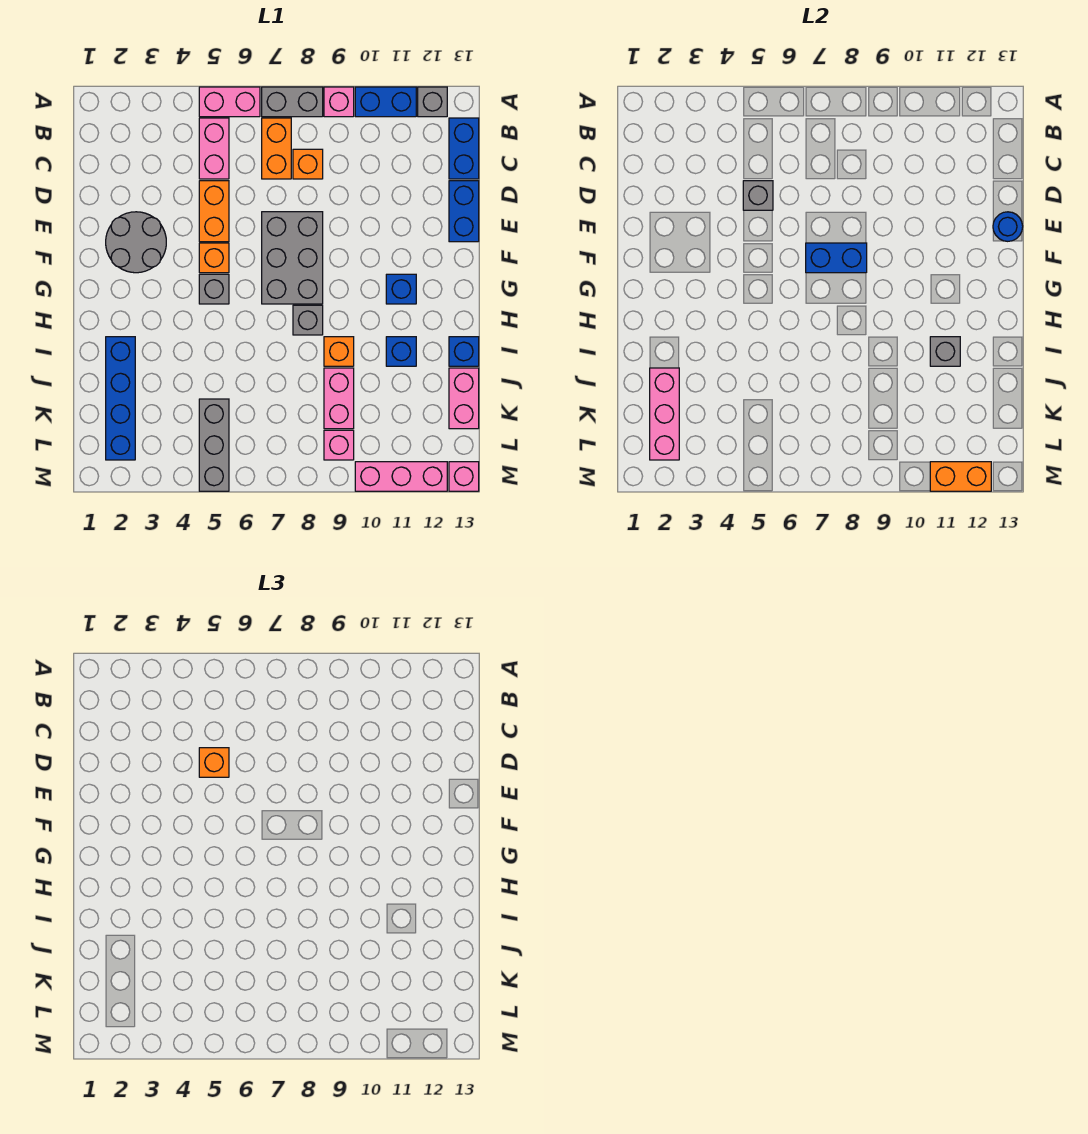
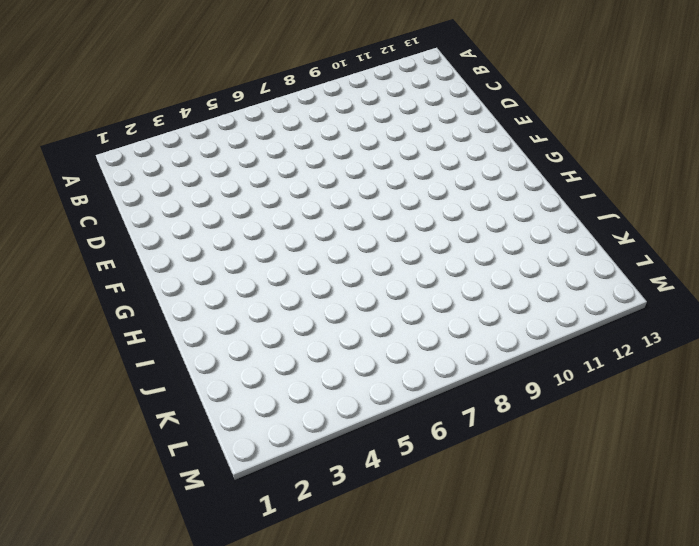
none -> pink 1x2 brick [199,87,260,117]
none -> grey 1x2 brick [262,87,323,117]
none -> pink 1x1 brick [324,87,354,117]
none -> blue 1x2 brick [355,87,416,117]

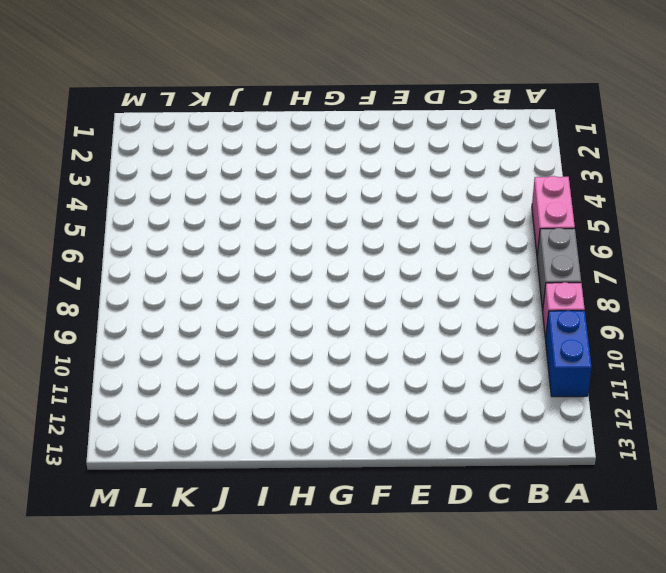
none -> grey 1x1 brick [418,87,447,117]
none -> pink 1x2 brick [199,118,229,179]
none -> orange 1x2 brick [262,118,291,179]
none -> blue 1x2 brick [449,118,479,179]

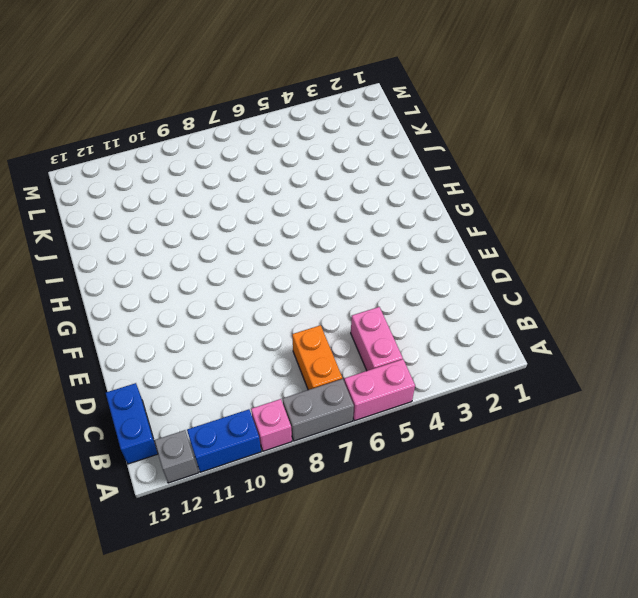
none -> orange 1x1 brick [293,149,323,179]
none -> orange 1x2 brick [199,181,229,242]
none -> blue 1x2 brick [449,181,479,242]
none -> grey 2x2 round brick [106,212,166,273]

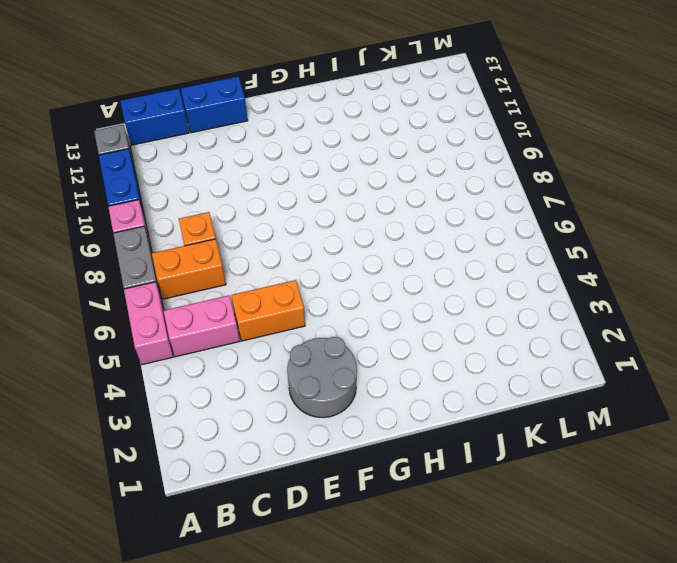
none -> grey 2x3 brick [262,212,323,304]
none -> orange 1x1 brick [199,243,229,273]
none -> grey 1x1 brick [199,274,229,304]
none -> blue 1x1 brick [386,274,416,304]

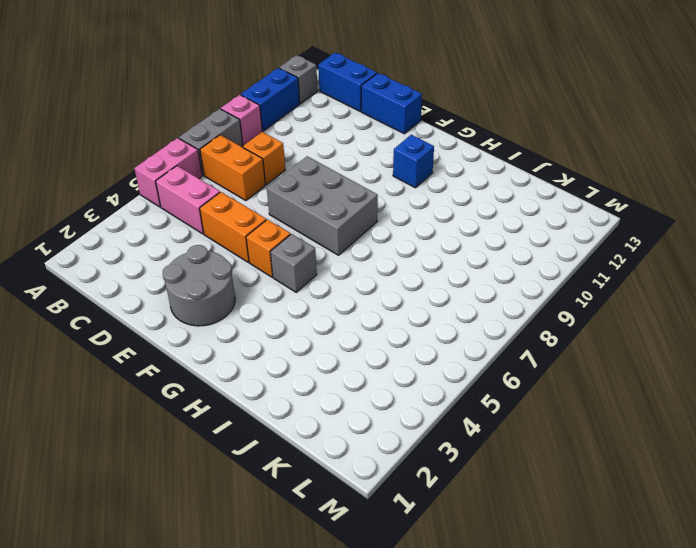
none -> grey 1x1 brick [293,305,323,335]
none -> blue 1x4 brick [106,337,135,460]
none -> orange 1x1 brick [324,337,354,366]
none -> blue 1x1 brick [386,337,416,366]

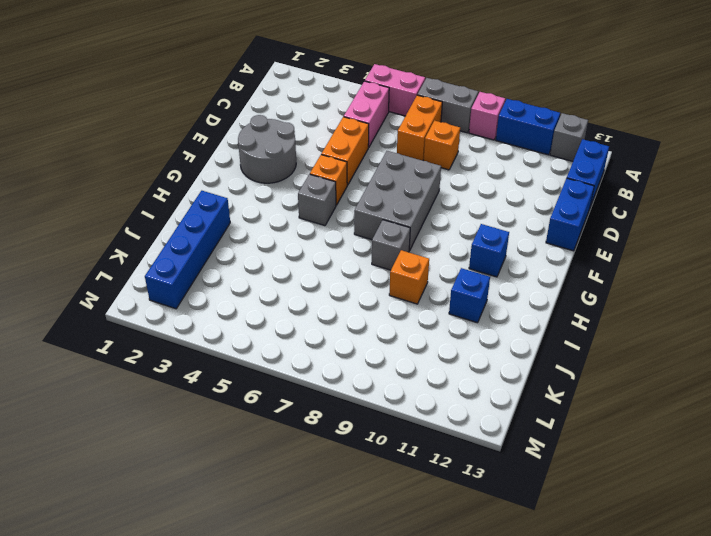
none -> blue 1x1 brick [449,337,479,366]
none -> pink 1x2 brick [324,368,354,429]
none -> pink 1x2 brick [449,368,479,429]
none -> grey 1x3 brick [199,399,229,491]

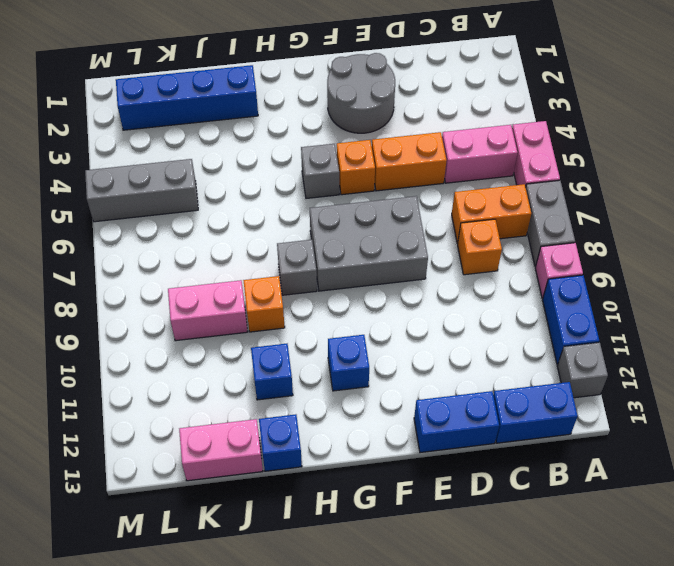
none -> pink 1x1 brick [324,430,354,460]
none -> pink 1x3 brick [355,462,447,491]
none -> pink 1x1 brick [449,462,479,491]
none -> grey 1x1 brick [743,181,773,210]

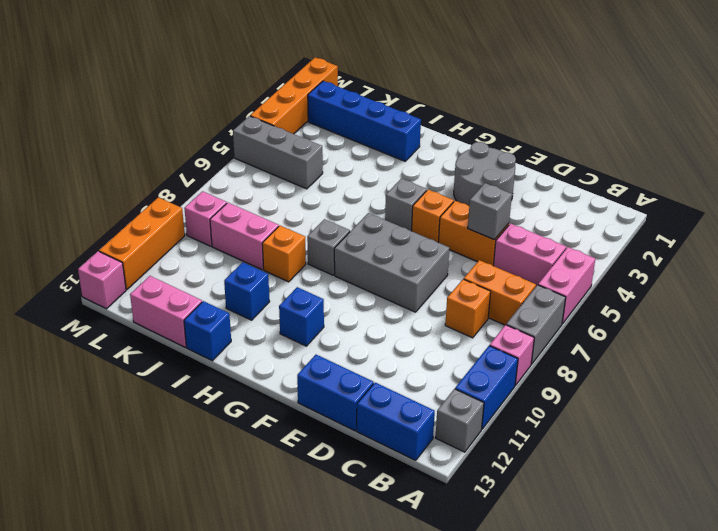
orange 1x4 brick [250,57,338,134] -> none
orange 1x3 brick [99,197,185,289] -> pink 1x3 brick [355,462,447,491]
none -> blue 1x1 round brick [993,212,1023,241]
none -> blue 1x2 brick [806,243,867,273]
none -> grey 1x1 brick [930,337,960,366]
none -> pink 1x3 brick [650,368,679,460]

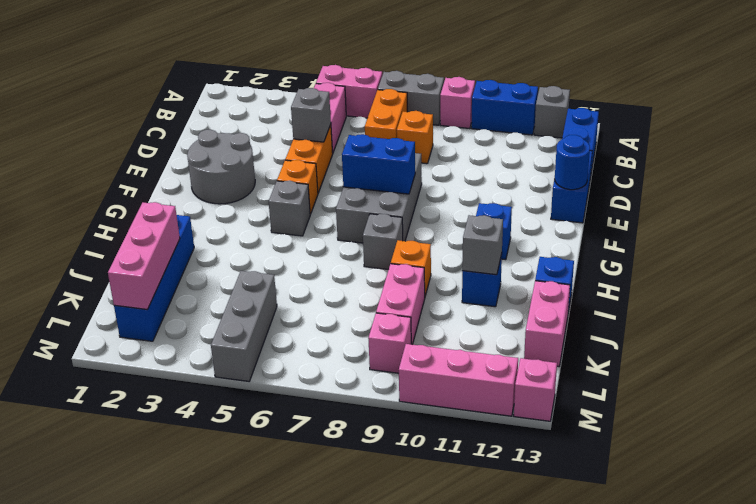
none -> orange 1x2 brick [930,462,991,491]
none -> orange 1x1 brick [199,748,229,777]

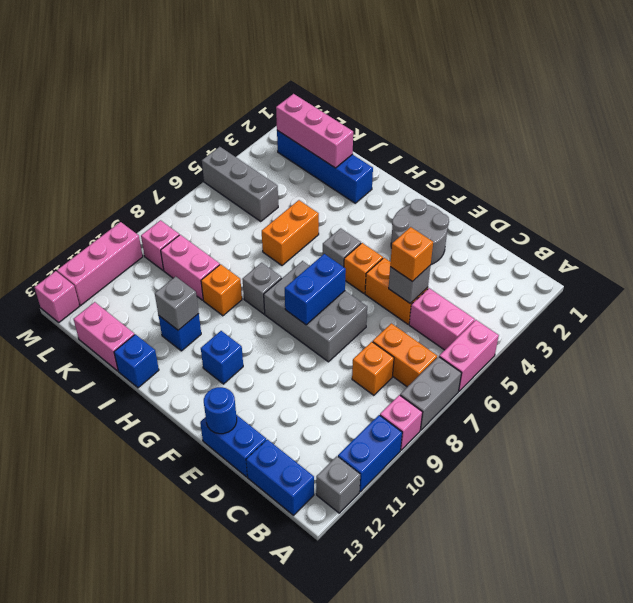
orange 1x2 brick [262,200,319,265] -> orange 1x2 brick moved to [930,462,991,491]

